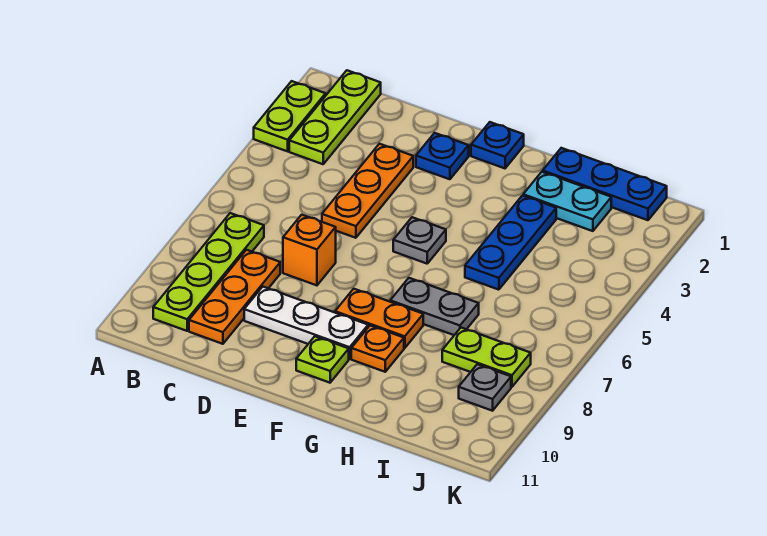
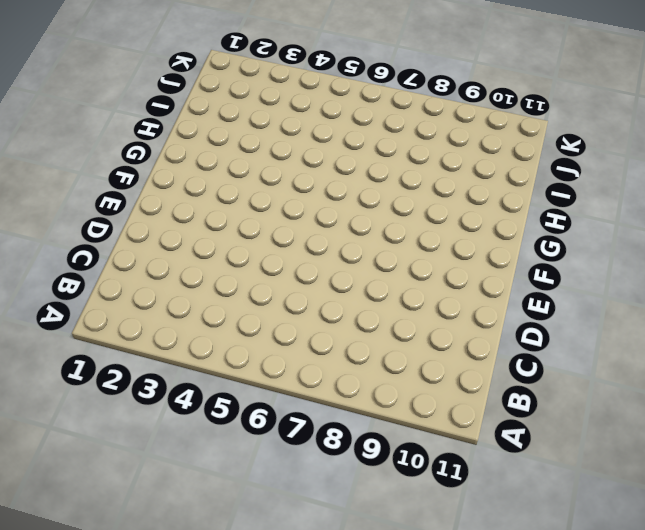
none -> lime 1x2 plate [254,81,326,151]
none -> lime 1x3 plate [289,70,381,164]
none -> lime 1x4 plate [153,213,264,331]

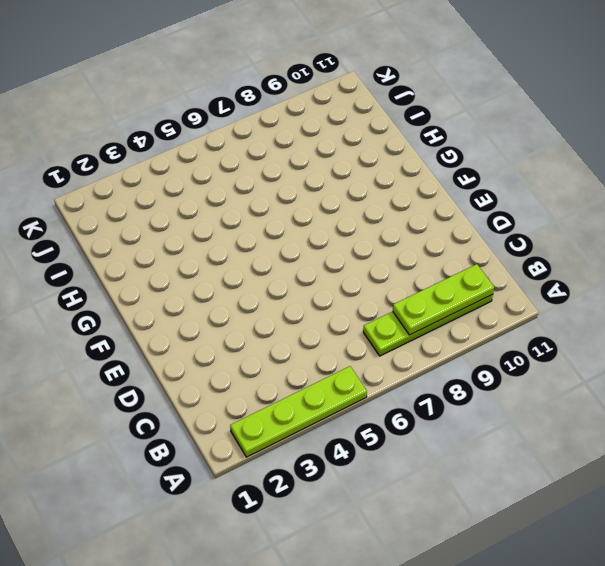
lime 1x4 plate [230,366,367,457] -> lime 1x2 plate [254,81,326,151]
lime 1x3 plate [393,264,494,335] -> lime 1x3 plate moved to [289,70,381,164]
none -> orange 1x3 plate [189,250,280,344]
none -> orange 1x3 plate [322,144,413,238]
none -> orange 1x1 brick [283,215,336,285]

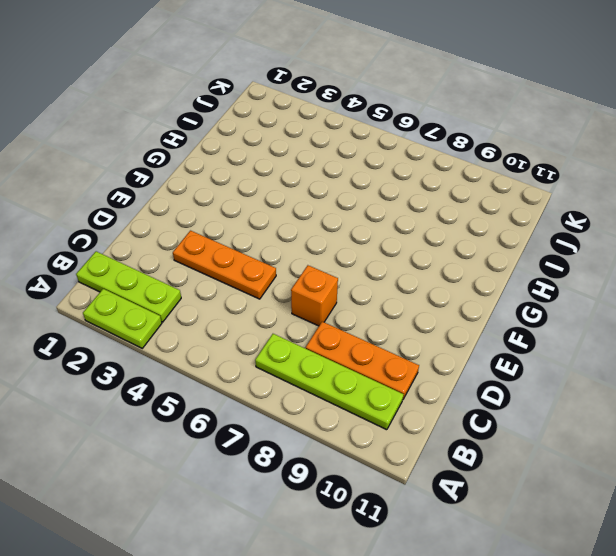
none -> white 1x3 plate [244,287,368,359]
none -> blue 1x1 plate [416,133,469,179]
none -> blue 1x1 plate [471,122,524,168]

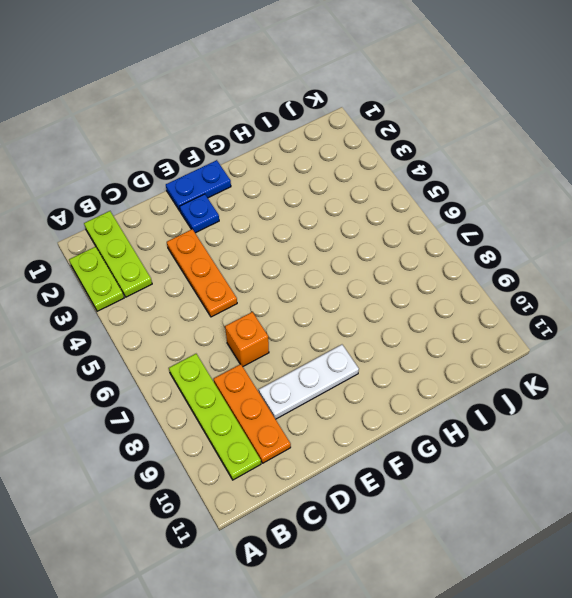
blue 1x2 plate [166,160,231,211] -> blue 1x1 plate [471,122,524,168]
none -> grey 1x1 plate [393,217,446,264]
none -> orange 1x2 plate [335,289,423,348]
none -> lime 1x1 plate [296,336,349,383]

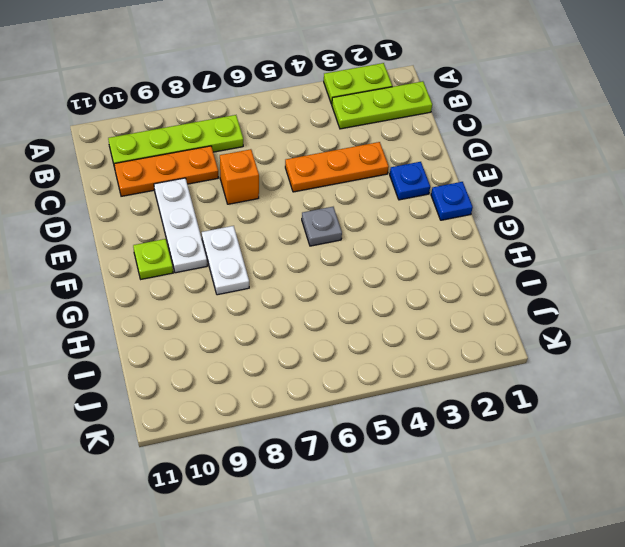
white 1x2 plate [202,226,249,295] -> orange 1x2 plate [335,289,423,348]
none -> grey 1x2 plate [390,278,479,335]
none -> orange 1x1 plate [351,326,404,372]
none -> blue 1x3 plate [543,148,667,220]

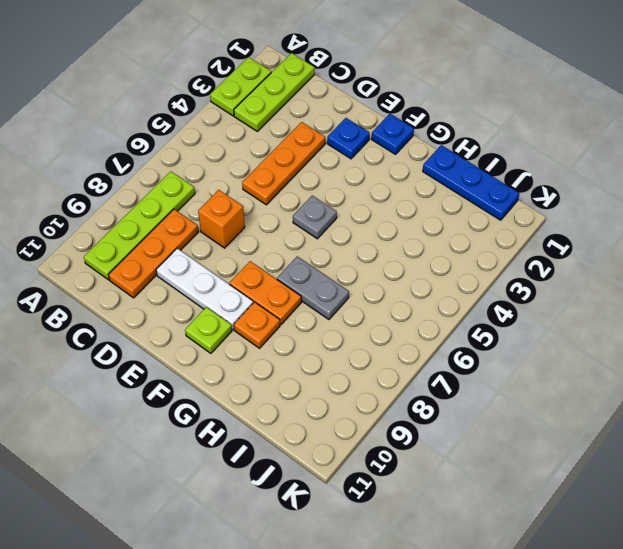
none -> cyan 1x2 plate [523,172,611,231]
none -> blue 1x3 plate [465,196,556,290]
none -> lime 1x2 plate [442,328,531,387]

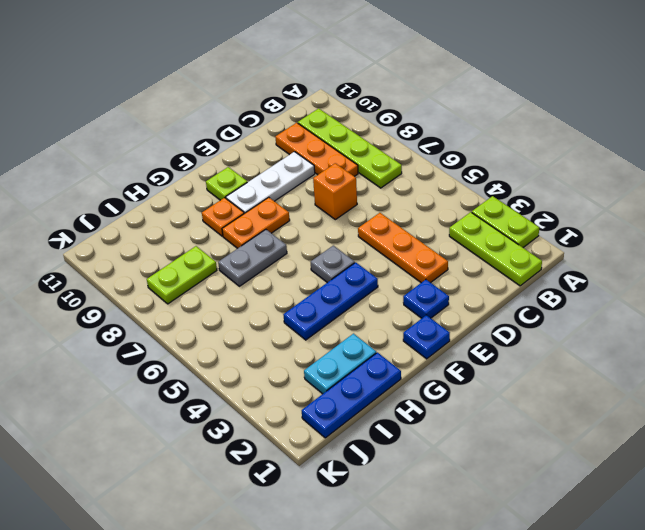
blue 1x3 plate [283,262,378,340] -> blue 1x3 plate turned to [465,196,556,290]
none -> grey 1x1 plate [459,364,511,411]

